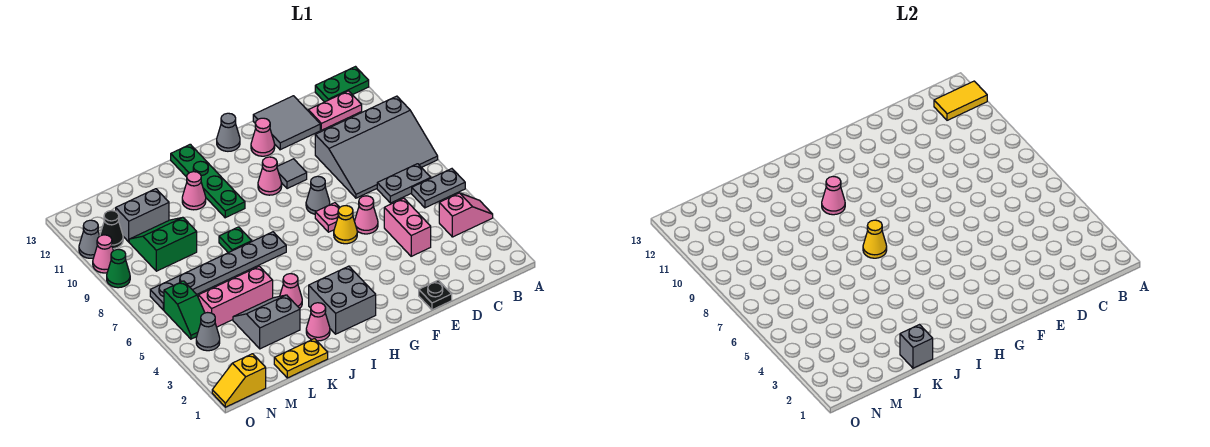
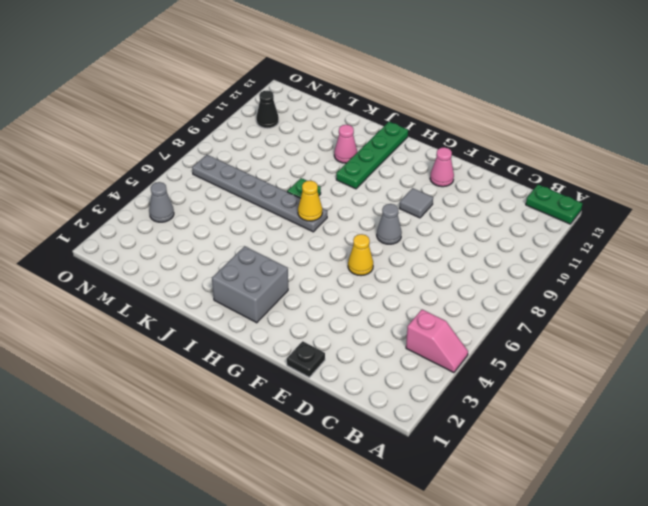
none -> grey 1x2 plate [412,169,465,208]
none -> grey 3x4 slope [315,96,438,198]
none -> grey 1x2 plate [377,164,431,203]
none -> pink 1x2 plate [308,91,362,130]

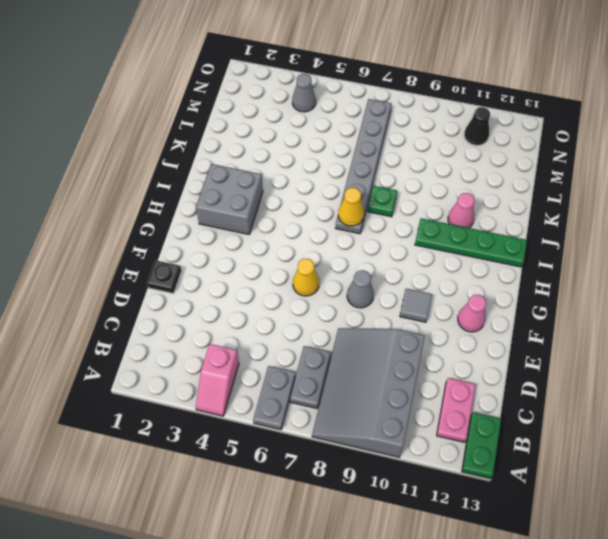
none -> pink 1x2 brick [384,198,431,256]
none -> grey 2x2 tile [253,96,320,150]
none -> pink 1x1 cone [354,196,378,234]
none -> pink 1x1 plate [315,203,340,232]

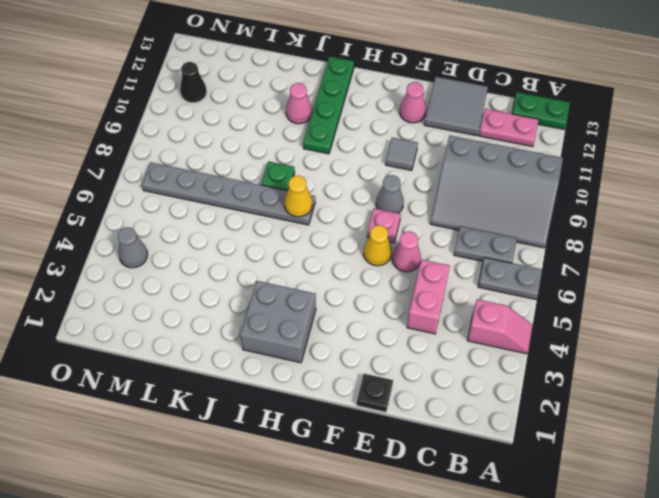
none -> pink 1x1 cone [258,157,282,195]
none -> grey 1x1 cone [217,113,240,151]
none -> pink 1x1 cone [306,303,330,341]
none -> pink 1x1 cone [280,274,302,309]

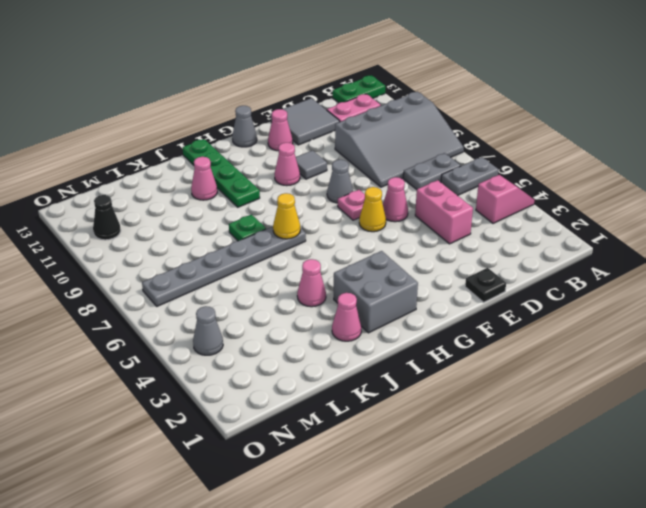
none -> yellow 1x2 plate [274,339,328,378]
none -> grey 2x2 slope [233,295,300,349]
none -> pink 1x3 brick [198,266,273,327]
none -> green 2x2 slope [129,217,197,271]

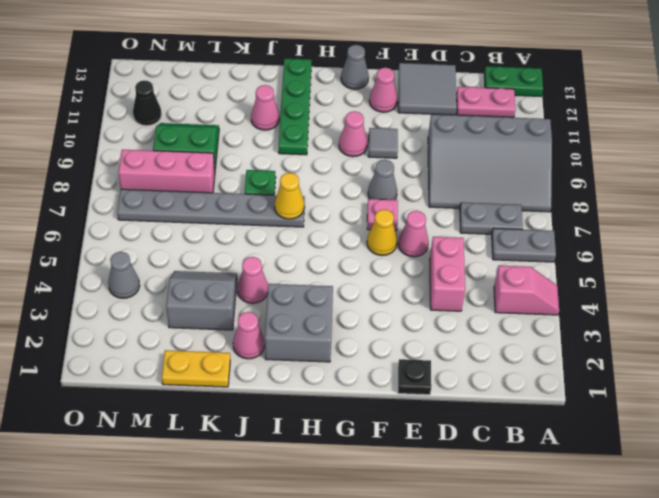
pink 1x3 brick [118,150,215,193] -> pink 1x3 brick moved to [198,266,273,327]
none -> grey 1x2 brick [116,189,169,242]
none -> yellow 1x2 slope [212,354,266,407]
none -> green 1x2 slope [164,281,205,339]
none -> green 1x1 cone [107,249,130,288]

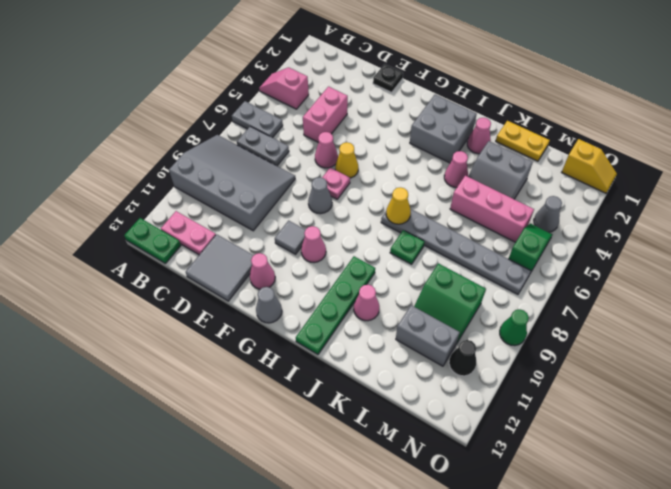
none -> pink 1x1 cone [93,235,113,273]
none -> grey 1x1 cone [79,220,99,258]
none -> yellow 1x2 tile [934,81,987,120]
none -> pink 1x1 cone [822,176,845,215]

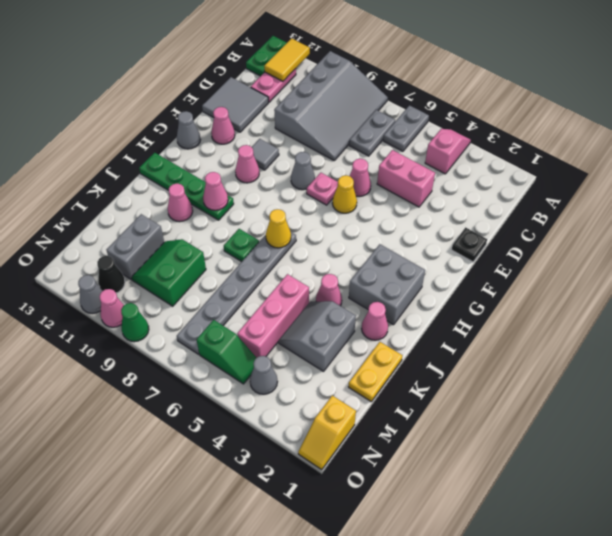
none -> grey 1x1 brick [900,324,933,368]

